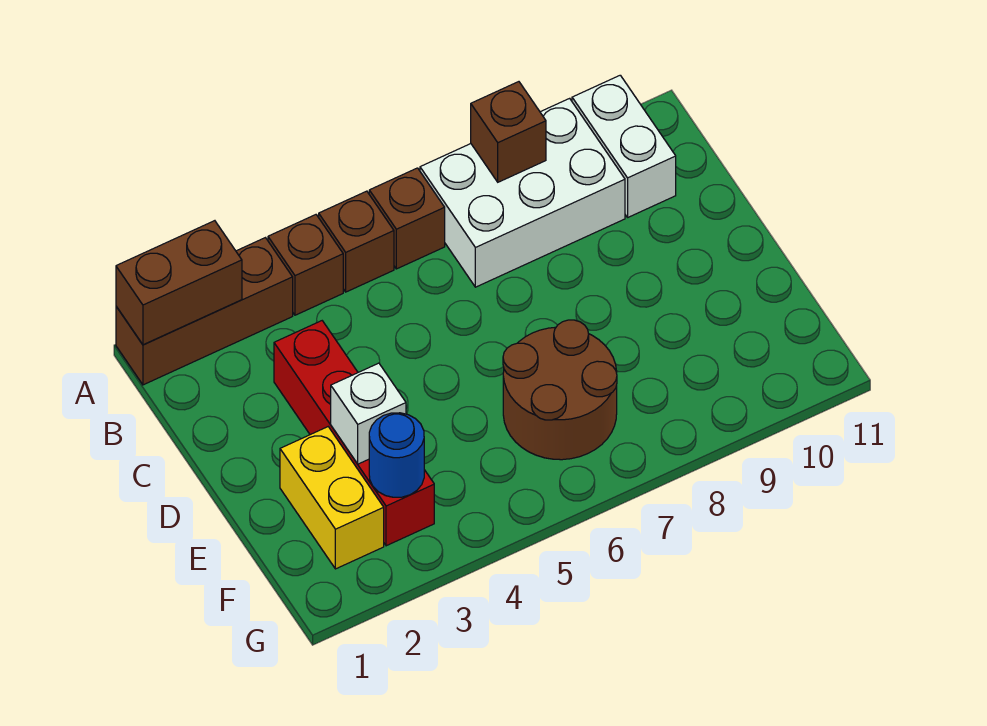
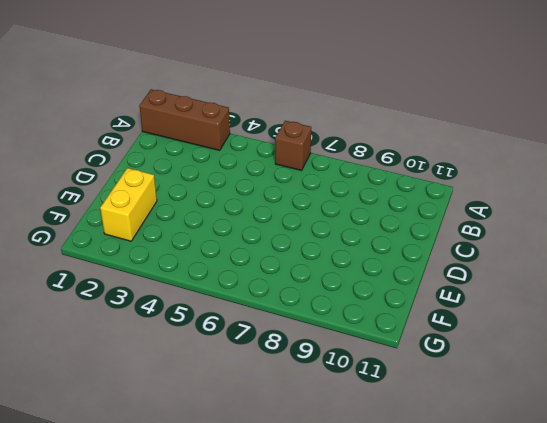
none -> brown 1x1 brick [268,215,343,315]
none -> brown 1x1 brick [319,191,394,292]
none -> white 2x3 brick [420,98,625,287]

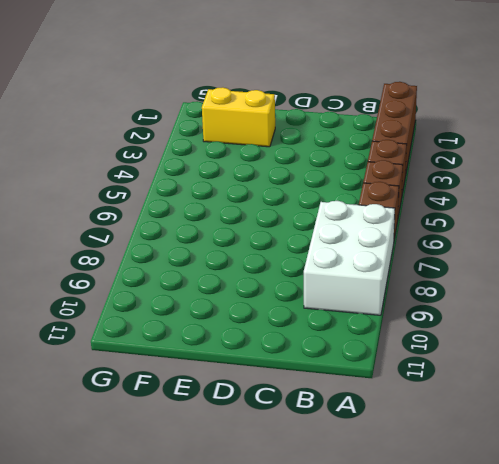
none -> white 1x2 brick [572,75,676,217]
none -> red 1x4 brick [274,321,434,546]
none -> brown 2x2 round brick [503,320,617,460]

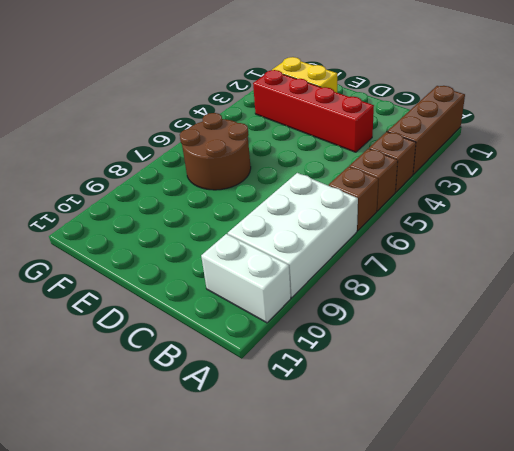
none -> brown 1x2 brick [116,221,242,345]
none -> brown 1x1 brick [471,82,546,182]
none -> white 1x1 brick [331,363,406,464]

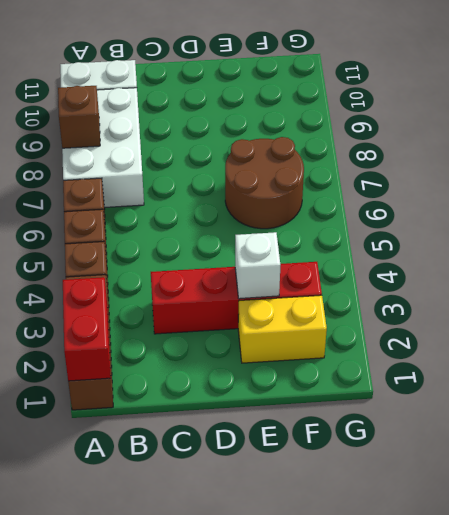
red 1x2 brick [63,277,111,381] -> brown 1x2 brick [116,221,242,345]
none -> blue 1x1 round brick [369,413,424,497]

